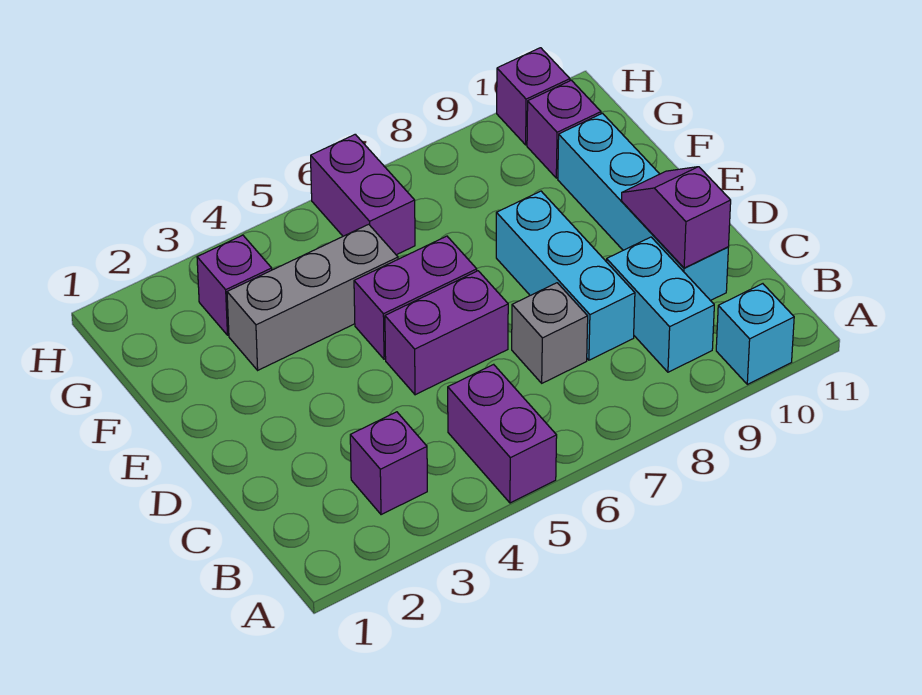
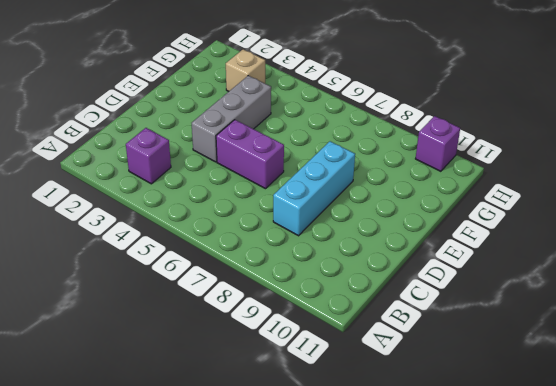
grey 1x3 brick [192,76,271,162] -> grey 1x3 brick turned to [227,224,398,370]
tan 1x1 brick [226,49,265,91] -> purple 1x1 brick [197,235,272,335]
none -> purple 1x2 brick [448,364,557,503]
none -> cyan 1x1 brick [716,284,794,384]
none -> cyan 1x2 brick [607,237,714,372]

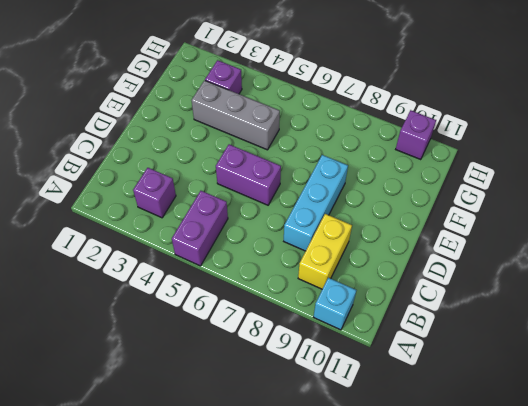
yellow 1x2 brick [298,214,352,289] -> cyan 1x2 brick [607,237,714,372]
none -> grey 1x1 brick [512,283,588,383]
none -> cyan 1x4 brick [558,113,728,301]
none -> purple 1x2 brick [354,236,477,359]

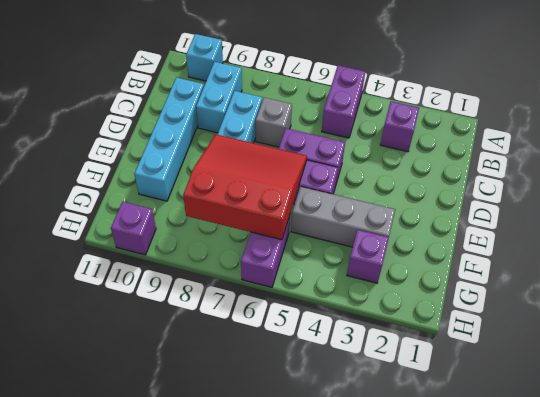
red 3x3 slope [183,134,307,240] -> none
none -> purple 1x1 brick [527,80,601,178]
none -> purple 1x2 slope [622,167,731,268]

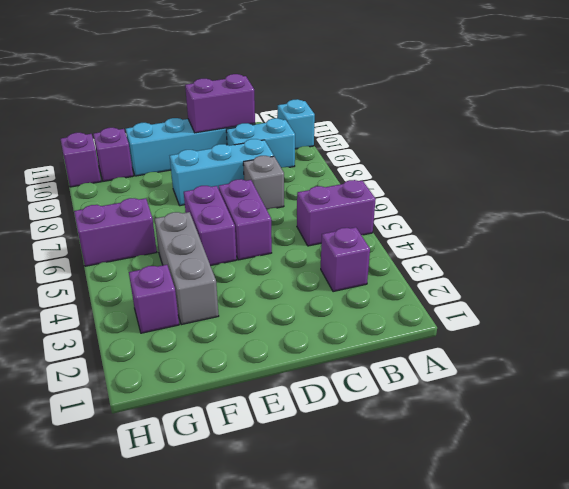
purple 1x2 brick [185,74,255,133] -> purple 1x2 slope [622,167,731,268]

